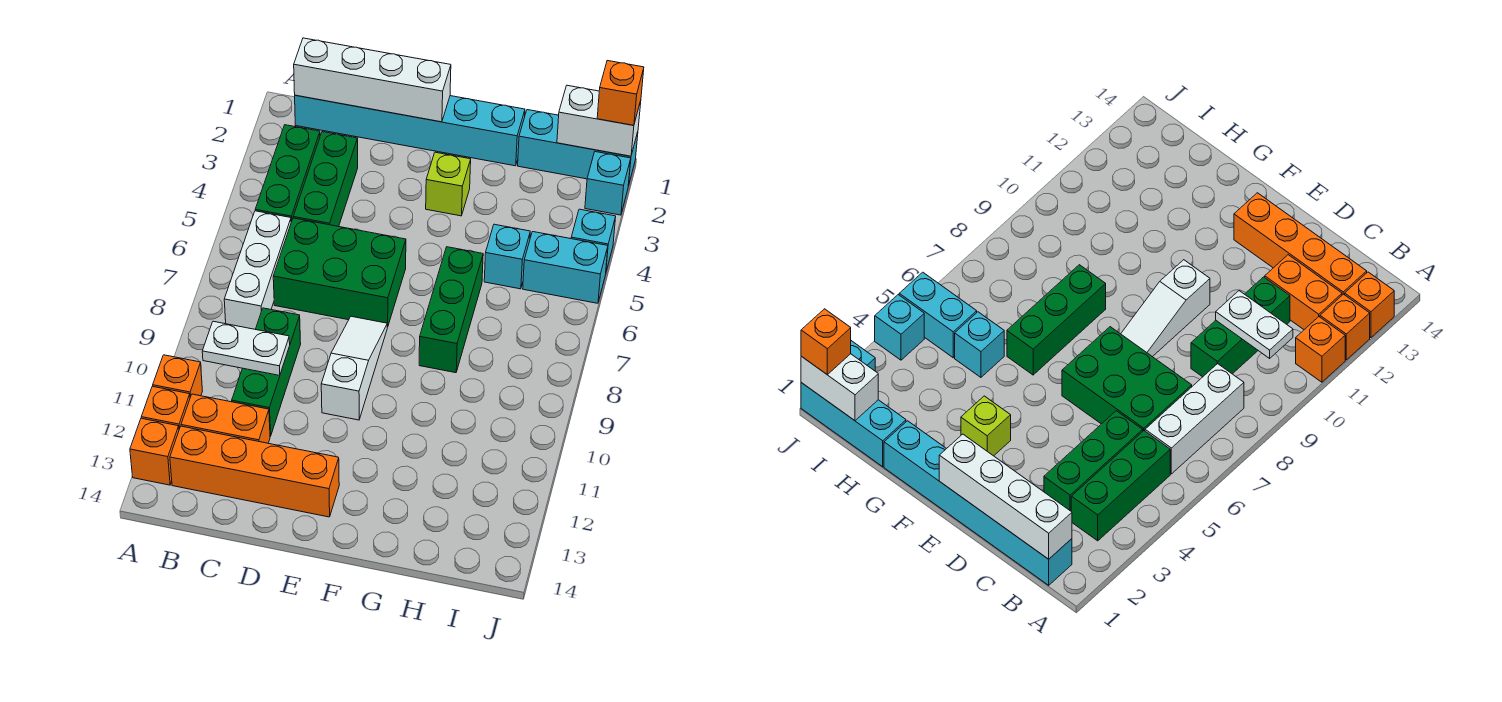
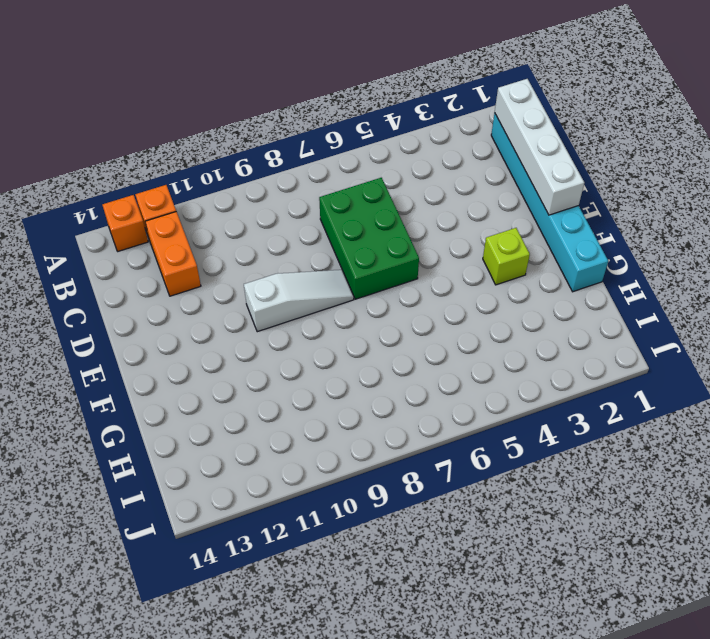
none -> orange 1x1 brick [153,355,202,397]
none -> green 1x3 brick [255,125,320,222]
none -> white 1x3 brick [224,211,291,329]

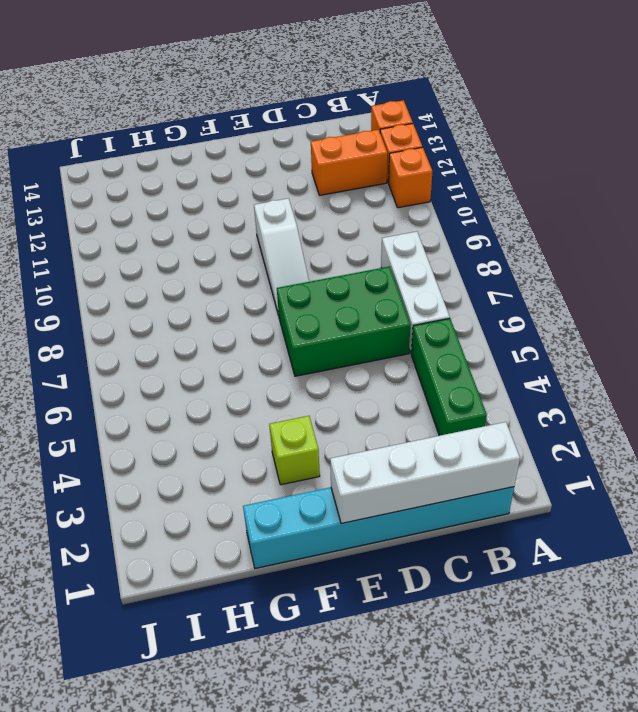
none -> orange 1x4 brick [170,426,339,517]
none -> green 1x3 brick [293,132,358,227]
none -> green 1x3 brick [232,308,301,436]

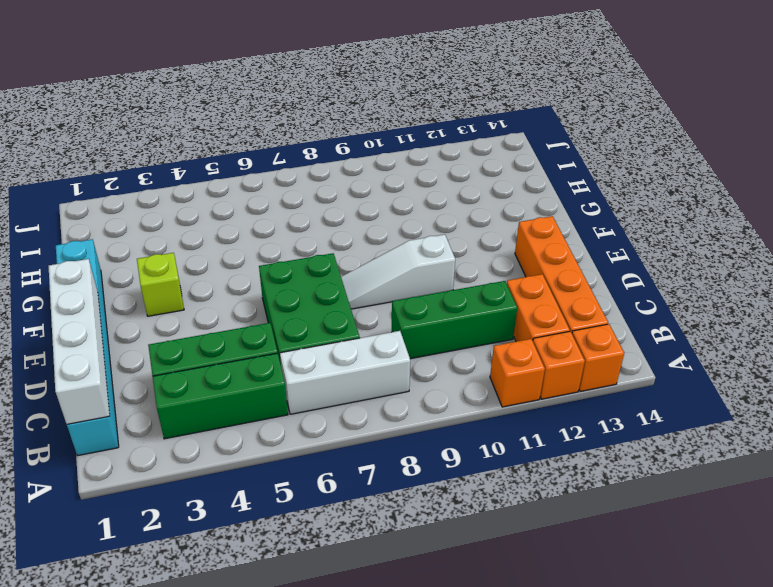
none -> green 1x3 brick [419,247,483,373]
none -> cyan 1x3 brick [518,110,638,186]
none -> cyan 1x1 brick [484,224,530,289]

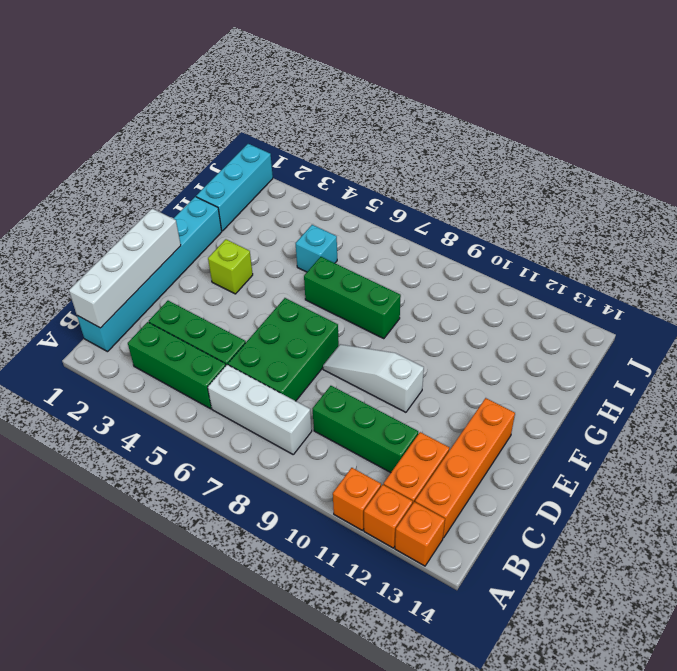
none -> cyan 1x2 brick [523,232,608,303]
none -> cyan 1x1 brick [585,152,631,215]
none -> cyan 1x1 brick [571,209,616,271]

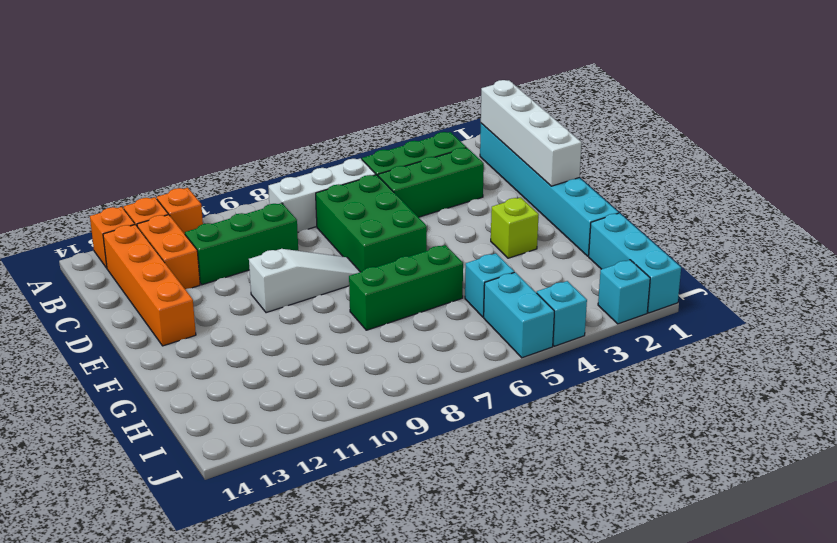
none -> white 1x2 plate [202,321,290,375]
none -> white 1x2 brick [557,85,641,156]
none -> orange 1x1 brick [597,61,644,125]

